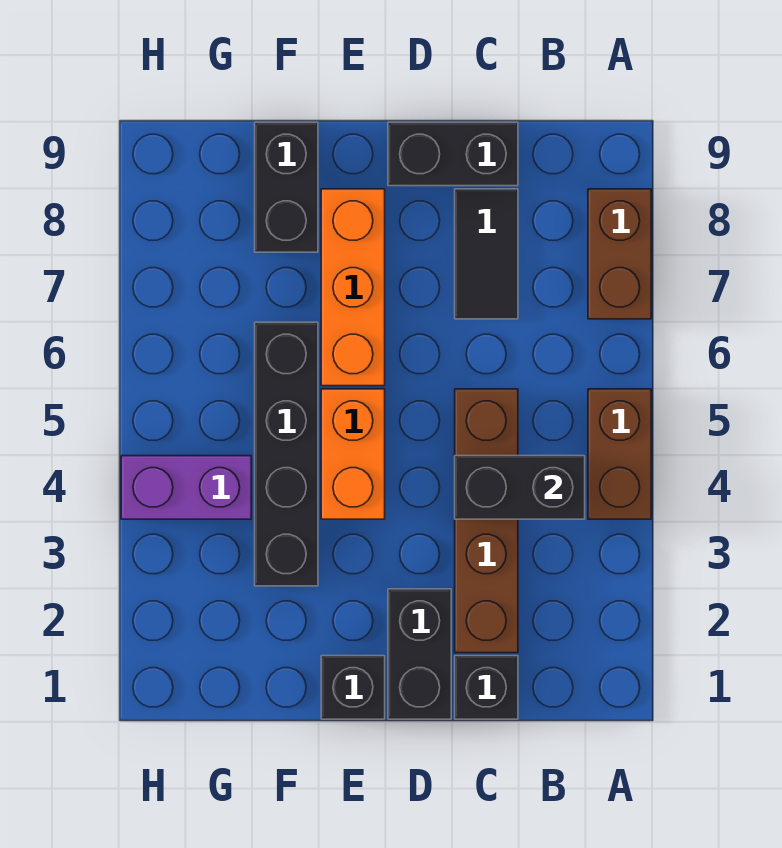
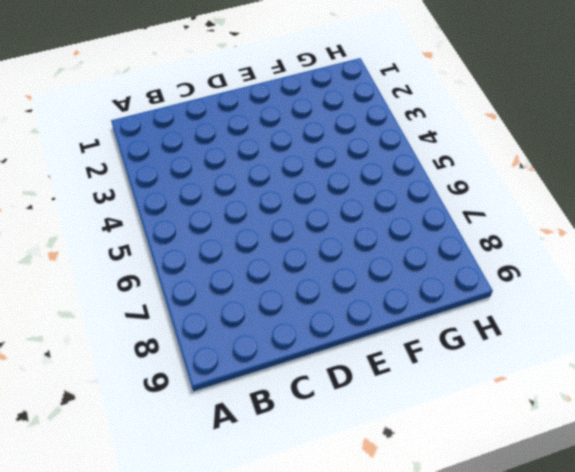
none -> brown 1x2 brick [588,389,651,519]
none -> brown 1x2 brick [588,189,651,319]
none -> black 1x1 brick [455,656,518,719]

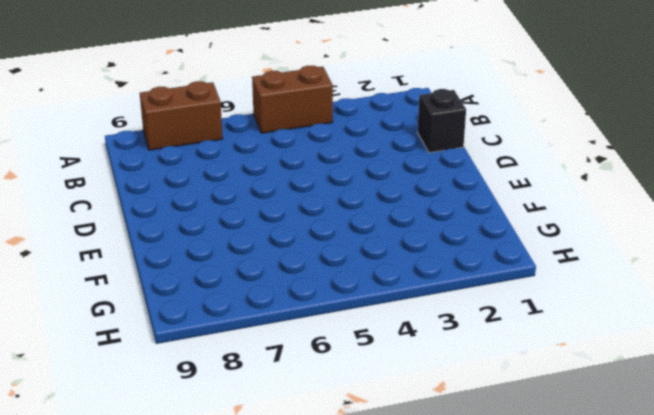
none -> brown 1x4 brick [455,389,518,653]
none -> black 1x2 tile [455,189,518,319]
none -> black 1x2 brick [388,122,518,186]

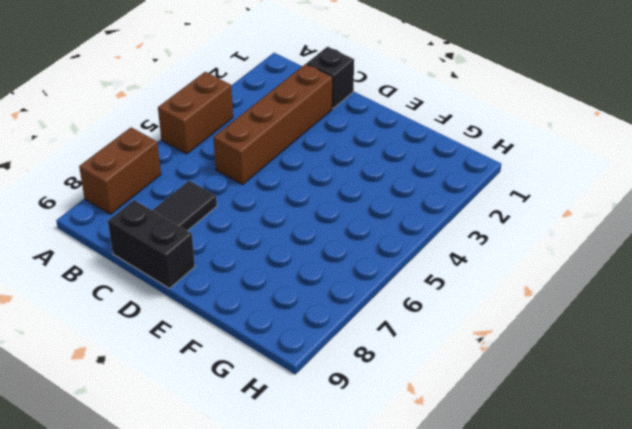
none -> black 1x2 brick [388,589,451,719]
none -> black 1x1 brick [321,656,385,719]
none -> orange 1x2 brick [321,389,385,519]

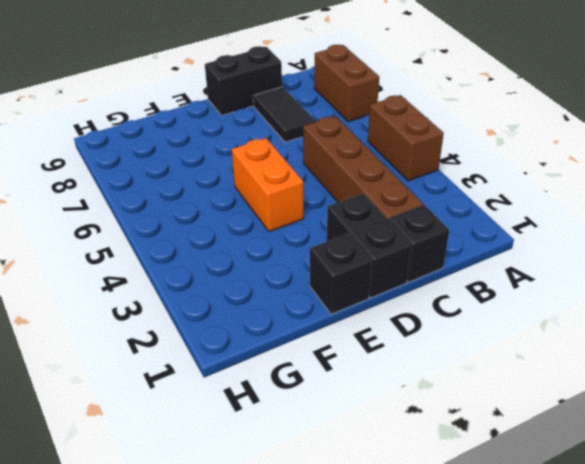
none -> orange 1x3 brick [321,189,385,386]
none -> black 1x4 brick [255,322,318,586]
none -> black 1x2 brick [255,122,318,252]

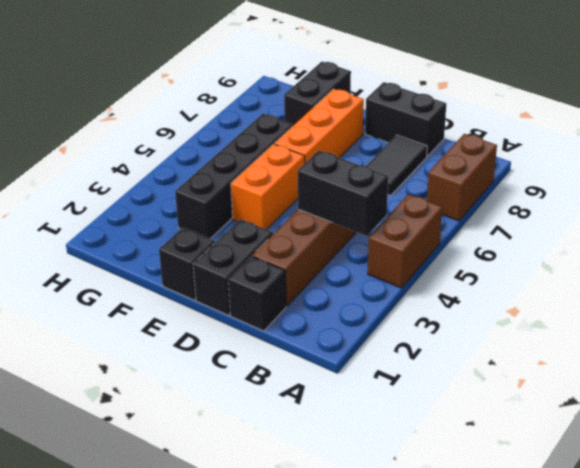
none -> purple 1x2 brick [121,456,251,519]

